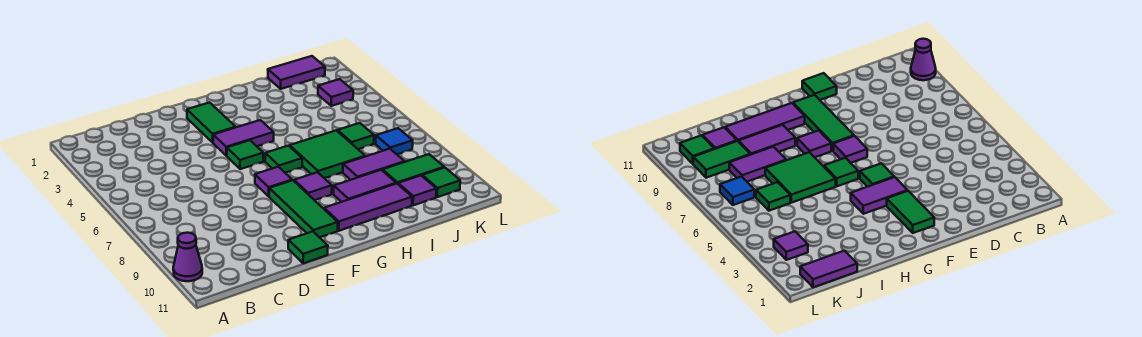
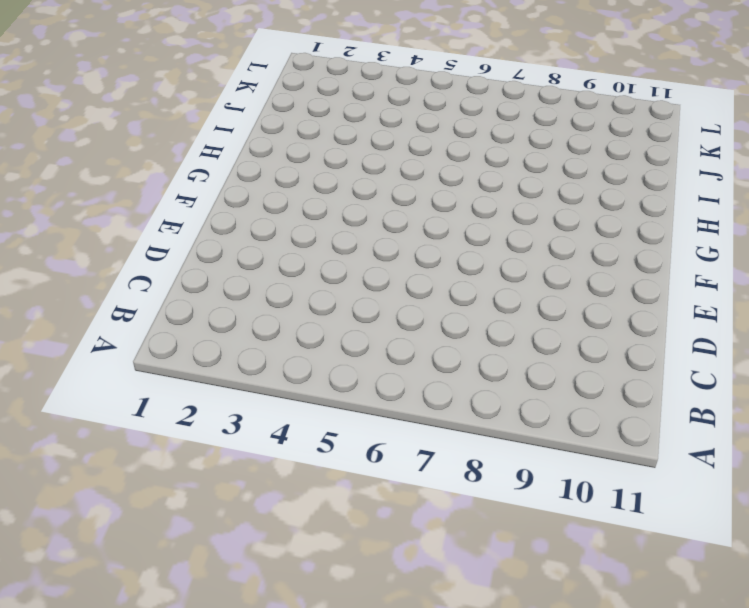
none -> purple 1x1 cone [173,233,202,281]
none -> green 1x1 tile [288,231,328,263]
none -> green 1x2 tile [187,103,236,143]

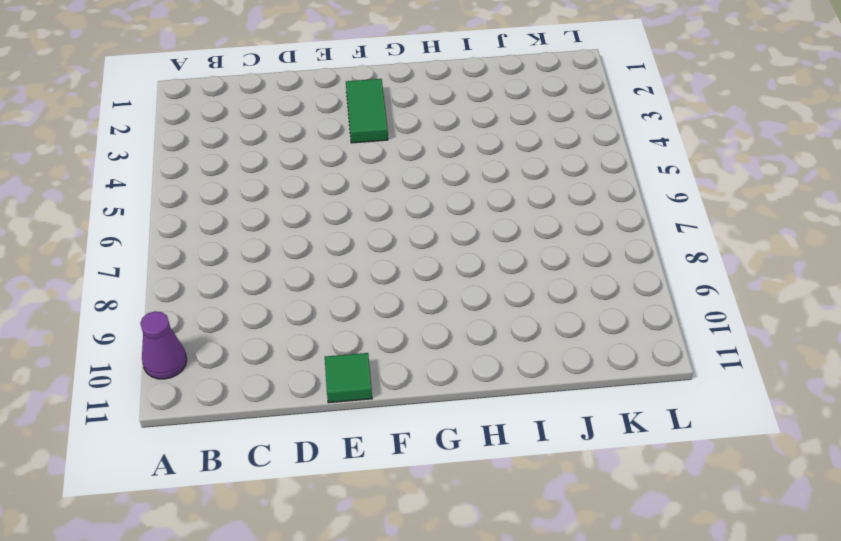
none -> purple 1x2 tile [213,120,274,156]
none -> green 1x1 tile [227,140,264,169]
none -> purple 1x1 tile [255,167,292,196]

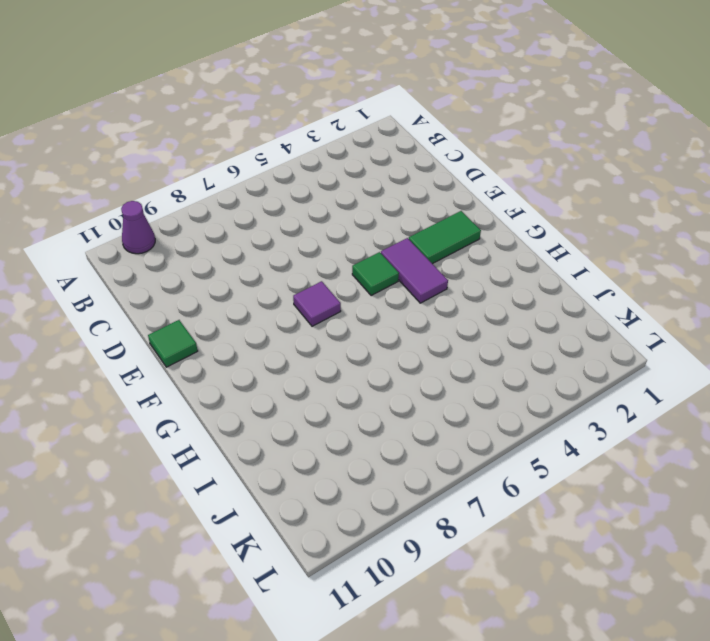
none -> green 1x3 tile [269,180,338,238]
none -> green 1x1 tile [265,146,302,173]
none -> purple 1x1 tile [294,172,332,200]

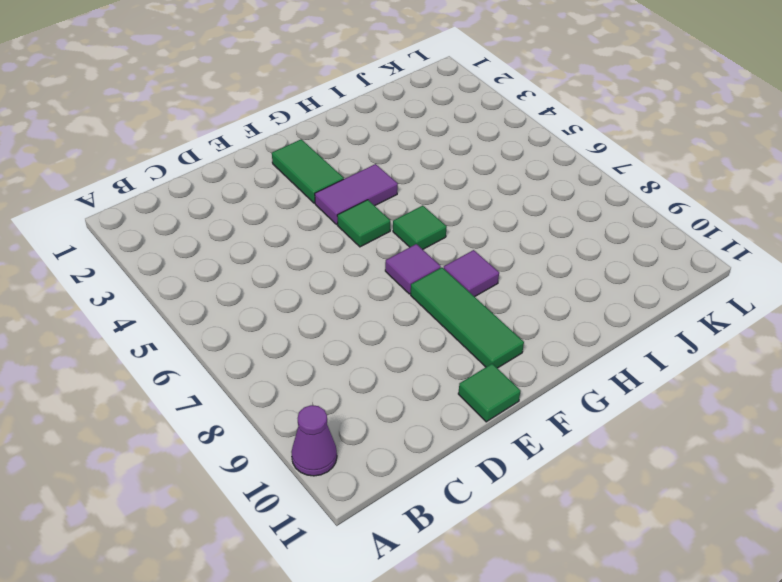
none -> purple 1x3 tile [324,183,412,231]
none -> green 2x2 tile [290,130,365,178]
none -> purple 1x2 tile [334,170,396,202]

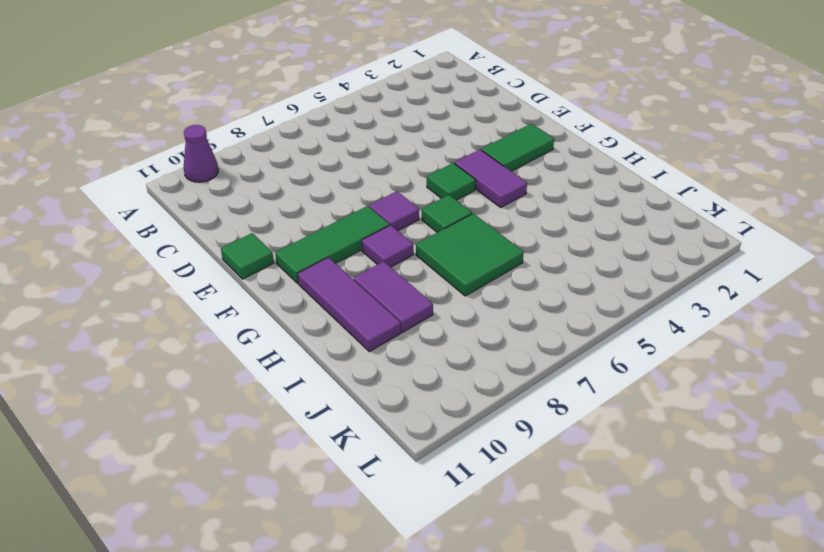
none -> purple 1x2 tile [343,149,405,180]
none -> purple 1x2 tile [268,56,325,89]
none -> green 1x1 tile [337,123,374,149]

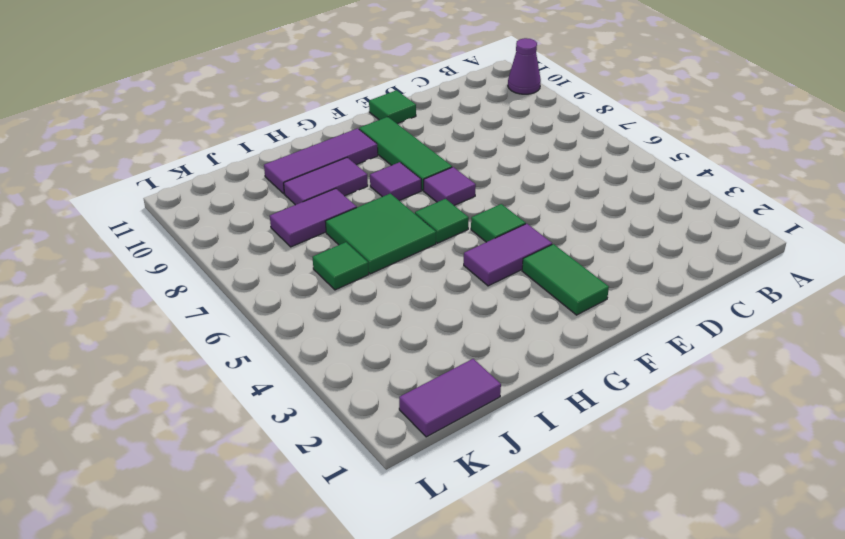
none -> green 1x2 tile [383,154,444,184]
none -> purple 1x1 tile [398,176,436,205]
none -> purple 1x1 tile [318,79,353,106]

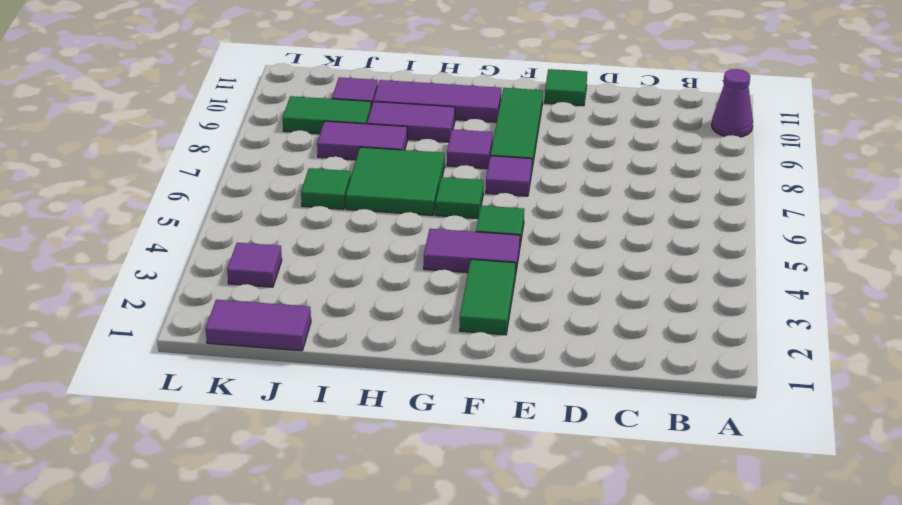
none -> blue 1x1 tile [376,128,413,154]
none -> green 1x1 tile [422,168,460,197]

